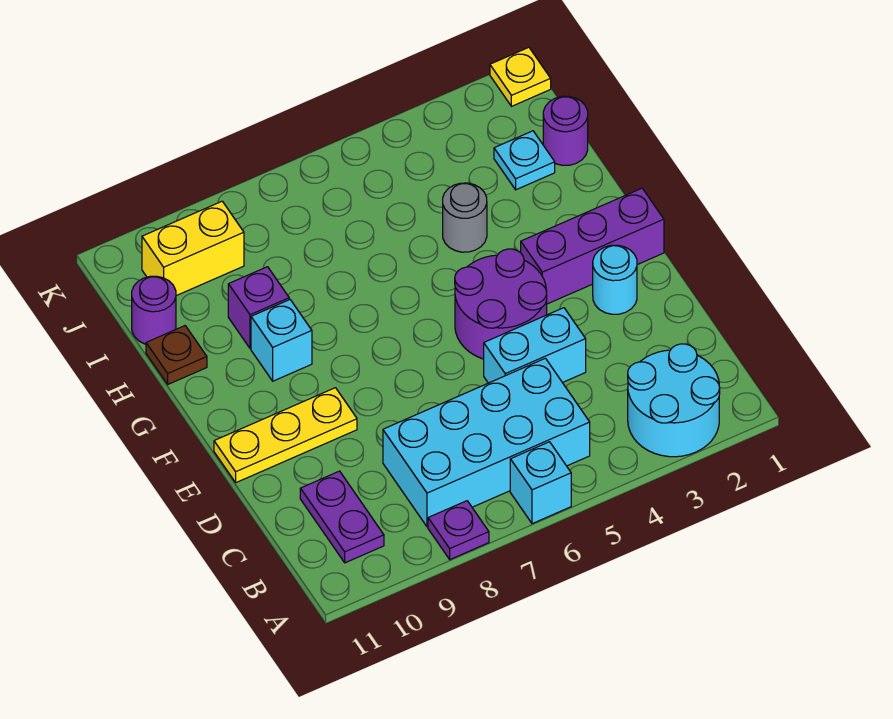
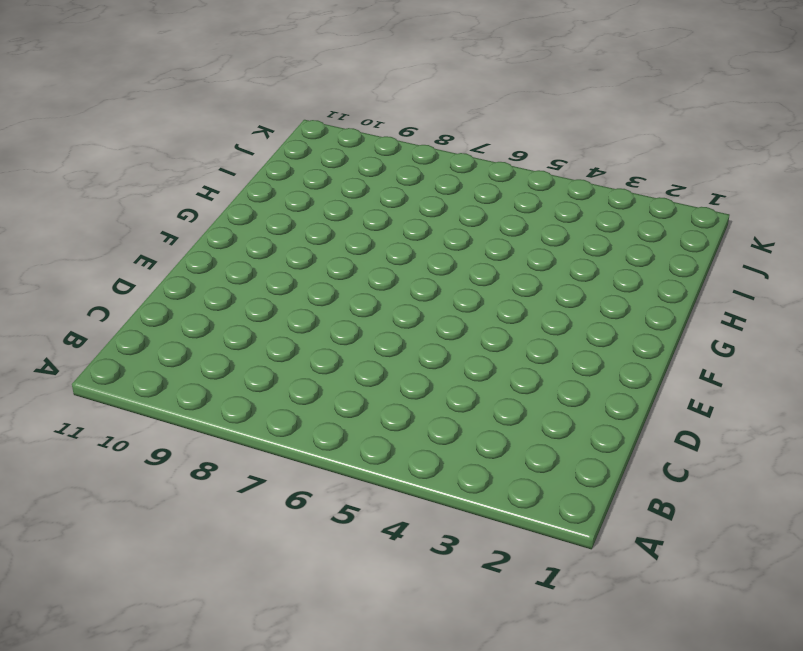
none -> cyan 2x2 round brick [628,344,720,457]
none -> cyan 1x1 brick [510,442,571,524]
none -> purple 1x1 plate [428,501,489,559]

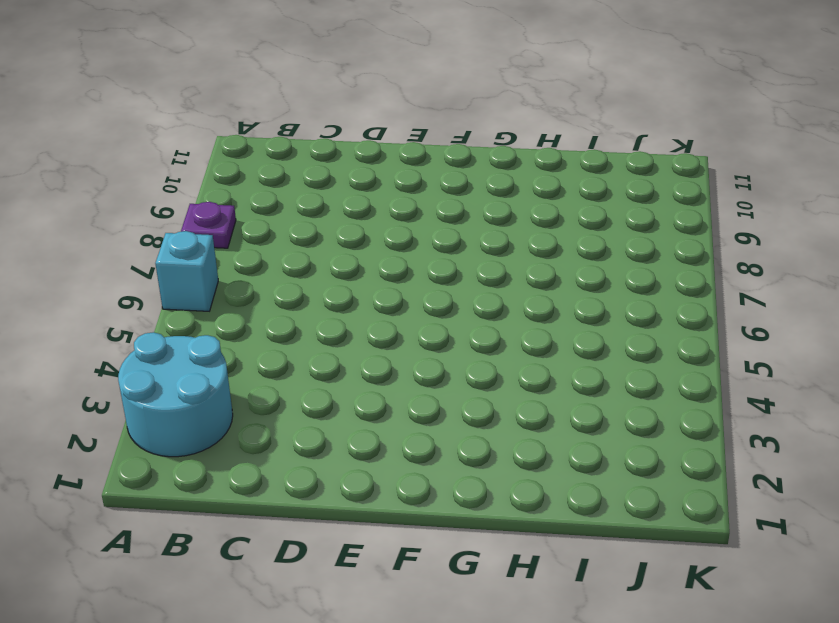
none -> cyan 2x4 brick [383,358,590,527]
none -> purple 1x2 plate [300,471,384,563]
none -> cyan 1x2 brick [484,308,586,383]

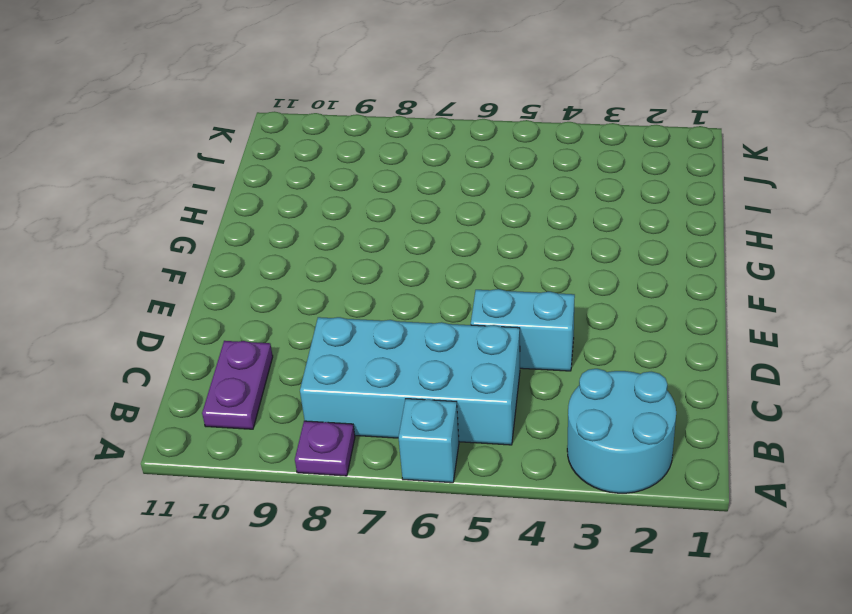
none -> cyan 1x1 round brick [593,245,637,314]
none -> purple 2x2 round brick [455,249,547,359]
none -> yellow 1x3 plate [214,388,357,482]

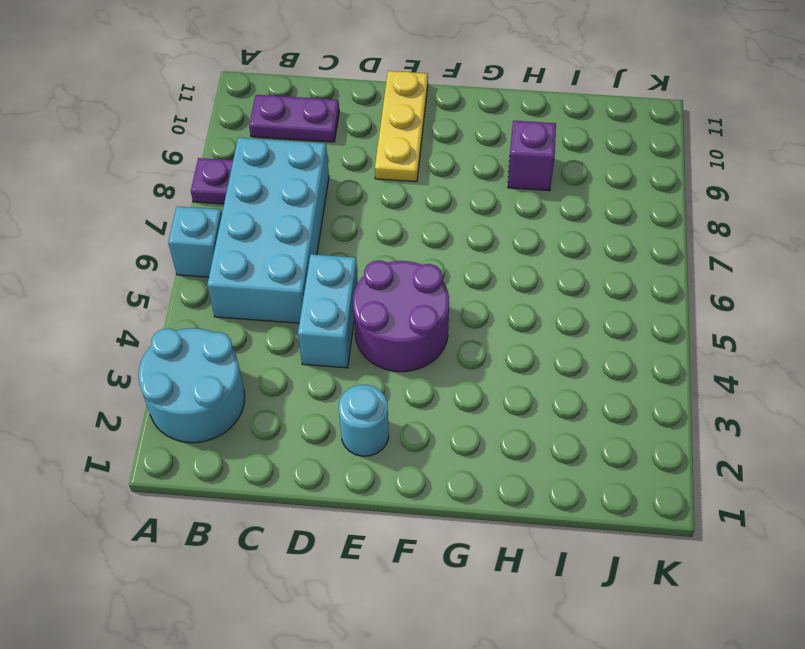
none -> purple 1x3 brick [521,188,664,304]
none -> cyan 1x1 brick [251,299,312,381]
none -> grey 1x1 round brick [443,183,487,252]

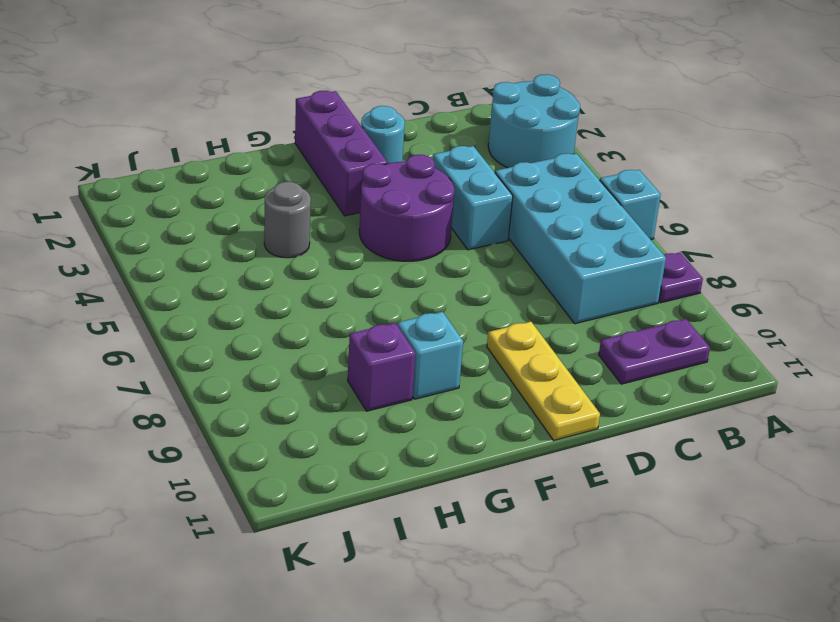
none -> brown 1x1 plate [146,326,207,384]
none -> purple 1x1 round brick [543,96,588,165]
none -> cyan 1x1 plate [494,131,555,190]

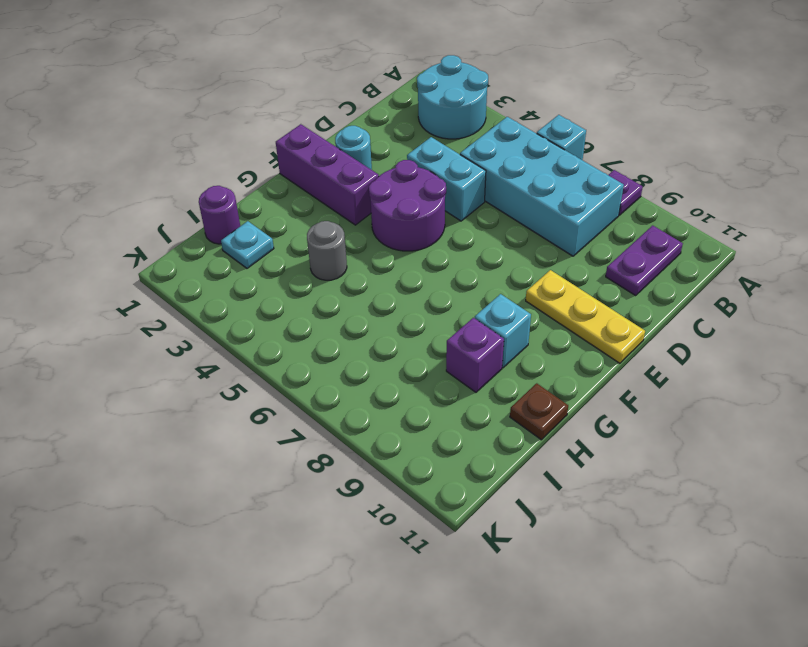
none -> purple 1x1 round brick [132,276,176,344]
none -> yellow 1x2 brick [142,201,244,296]
none -> yellow 1x1 plate [490,47,551,106]

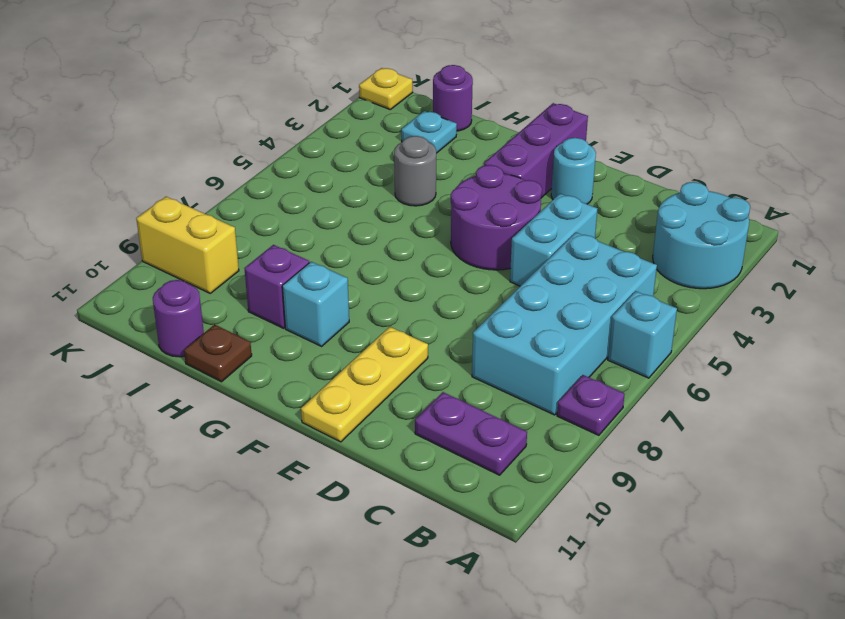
yellow 1x2 brick [136,197,239,293] -> yellow 1x2 brick turned to [142,201,244,296]

